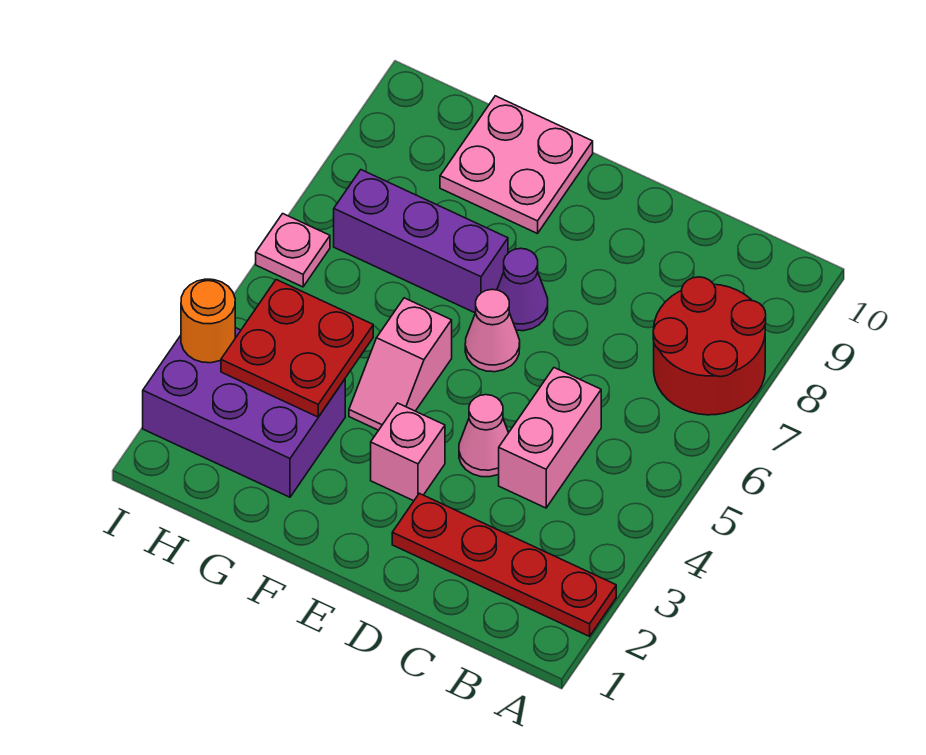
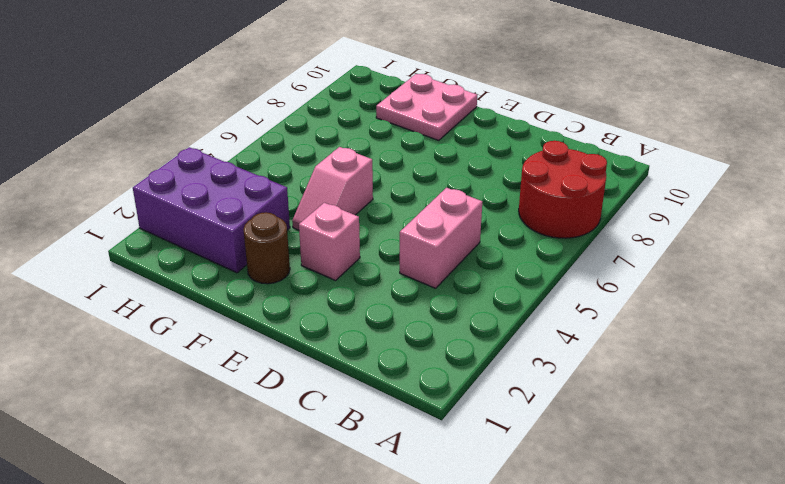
brown 1x1 round brick [243,212,290,284] -> none
none -> red 1x4 plate [392,493,616,636]
none -> pink 1x1 cone [459,395,508,477]
none -> pink 1x1 cone [465,289,520,372]

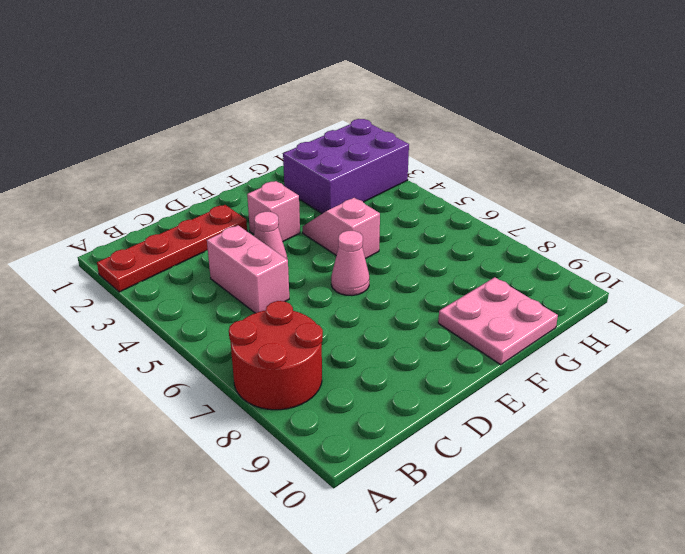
none -> purple 1x1 cone [497,248,548,331]
none -> purple 1x3 brick [334,170,508,313]
none -> pink 1x1 plate [256,214,330,287]

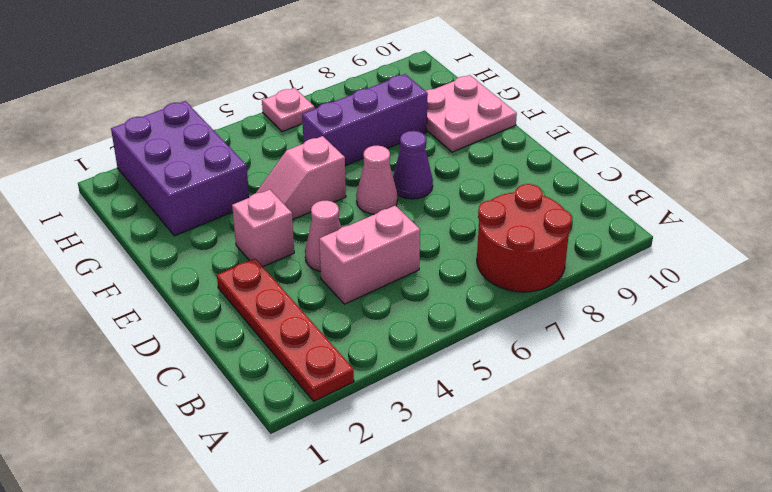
purple 1x3 brick [302,74,428,166] -> purple 1x3 brick turned to [334,170,508,313]
none -> red 2x2 plate [221,280,373,417]
none -> orange 1x1 round brick [181,279,235,363]

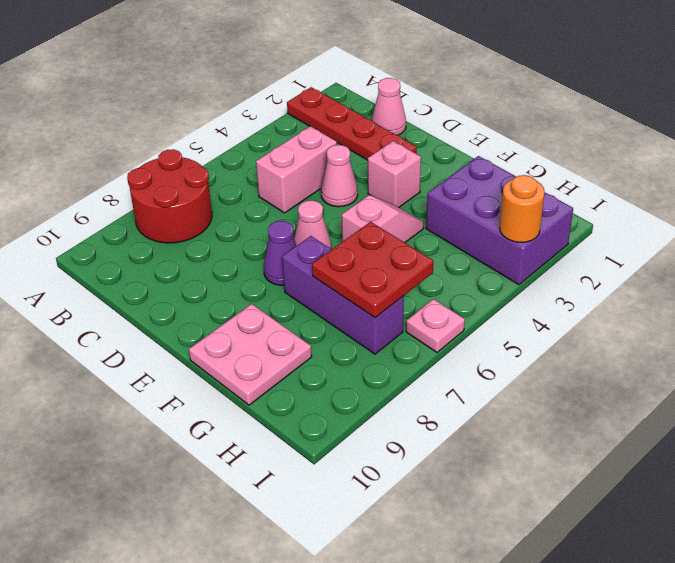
pink 1x1 cone [372,78,406,135] -> none
red 2x2 plate [312,222,434,318] -> red 2x2 plate moved to [221,280,373,417]

